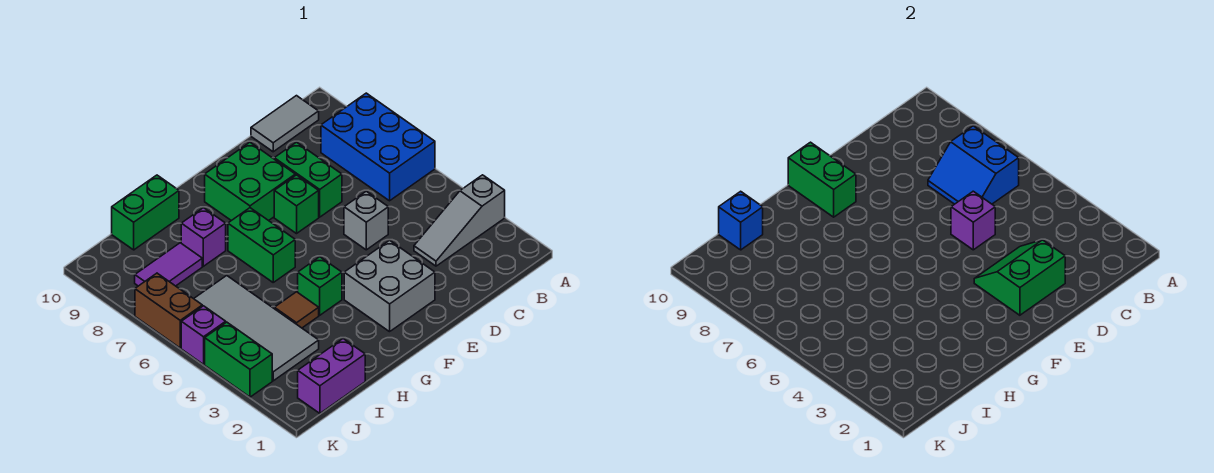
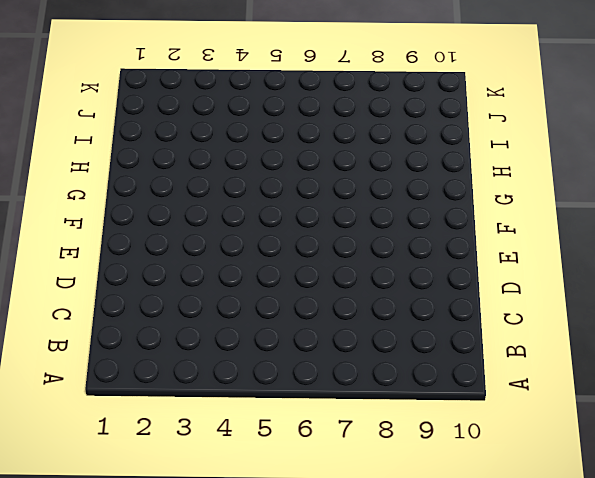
none -> grey 1x3 slope [414,175,505,266]
none -> blue 2x3 brick [321,93,435,201]
none -> grey 1x2 tile [251,96,319,152]

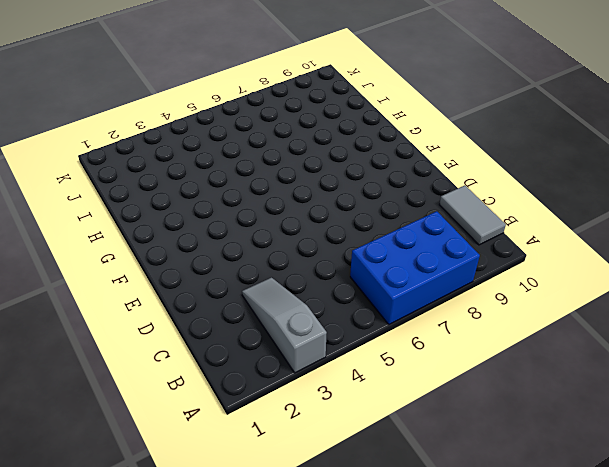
none -> grey 1x1 brick [344,191,388,250]
none -> green 1x2 brick [274,142,342,217]
none -> grey 2x2 brick [344,240,435,332]

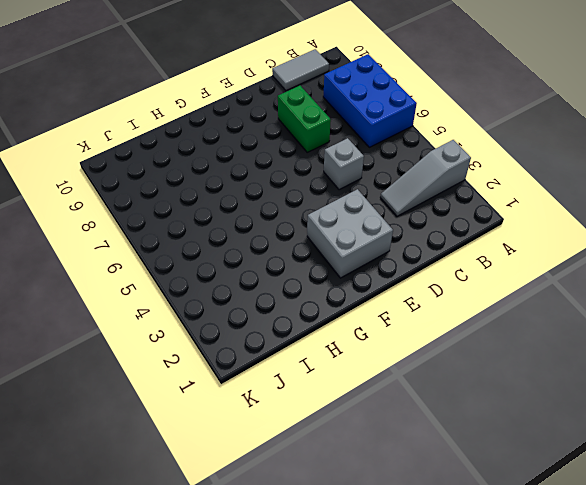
none -> green 1x1 brick [274,175,319,234]
none -> green 2x2 brick [205,142,295,221]
none -> green 1x1 brick [298,257,342,315]

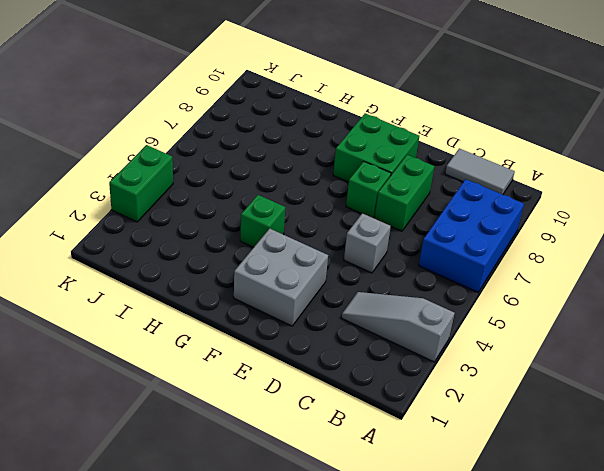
none -> green 1x2 brick [228,208,295,282]
none -> brown 1x1 tile [274,292,319,328]
none -> purple 1x1 brick [181,208,226,266]

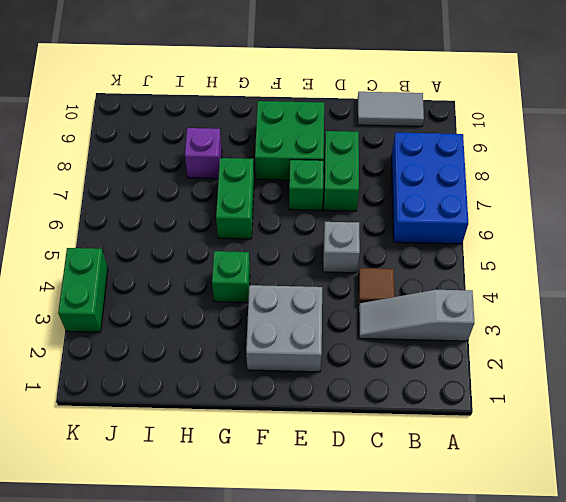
brown 1x1 tile [359,268,395,303] -> brown 1x1 tile moved to [274,292,319,328]
none -> green 1x2 brick [112,175,179,250]
none -> purple 1x2 brick [298,339,365,413]
none -> grey 2x4 tile [194,276,319,381]

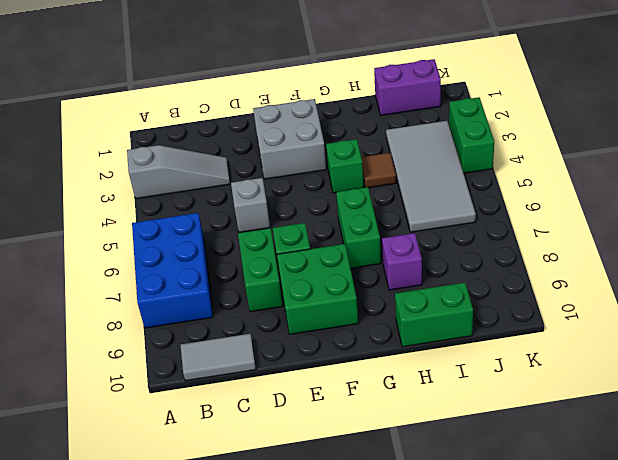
none -> purple 1x2 tile [135,243,202,286]
none -> purple 1x1 brick [181,306,226,364]
none -> brown 1x2 brick [135,273,202,348]

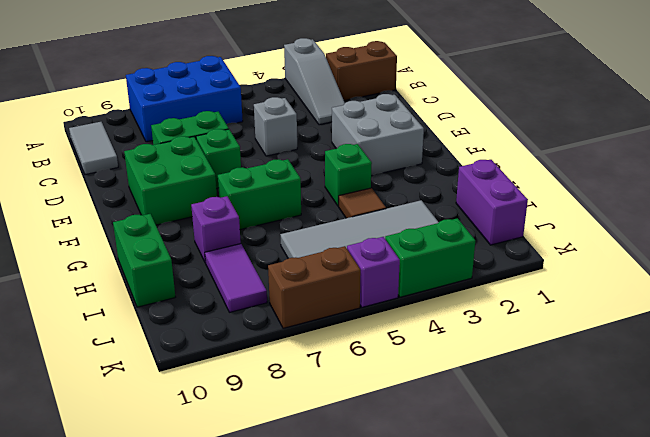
brown 1x2 brick [326,41,397,101] -> none
none -> blue 2x2 slope [928,126,1019,204]
none -> green 2x2 slope [974,240,1065,315]
none -> purple 1x1 brick [951,191,995,250]

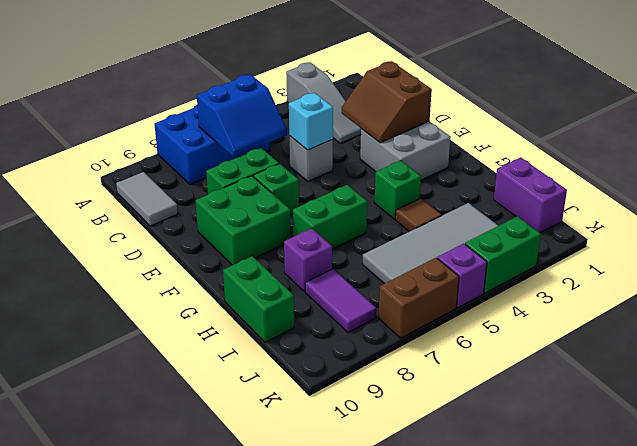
brown 2x2 slope [342,61,432,143] -> green 2x2 slope [974,240,1065,315]
cyan 1x1 brick [289,93,333,150] -> purple 1x1 brick [951,191,995,250]
none -> green 1x2 brick [788,142,856,217]
none -> blue 1x1 brick [719,191,763,250]

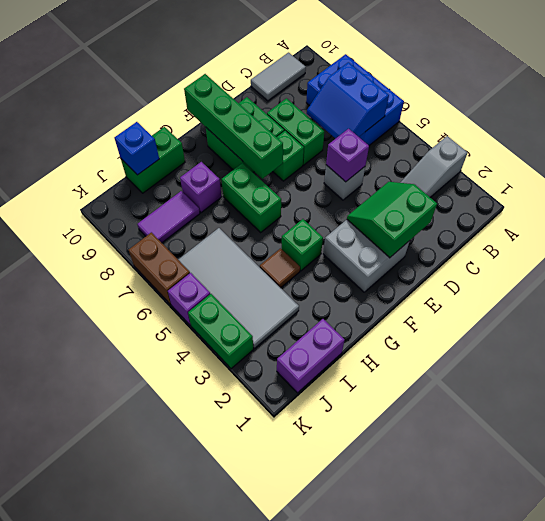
green 1x4 brick [184,74,283,179] -> green 1x2 brick [788,142,856,217]

